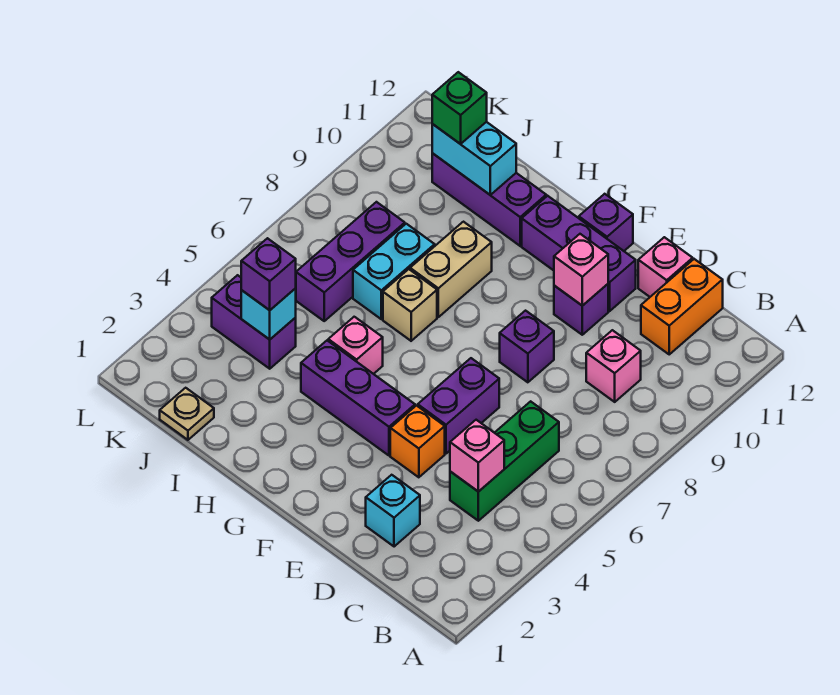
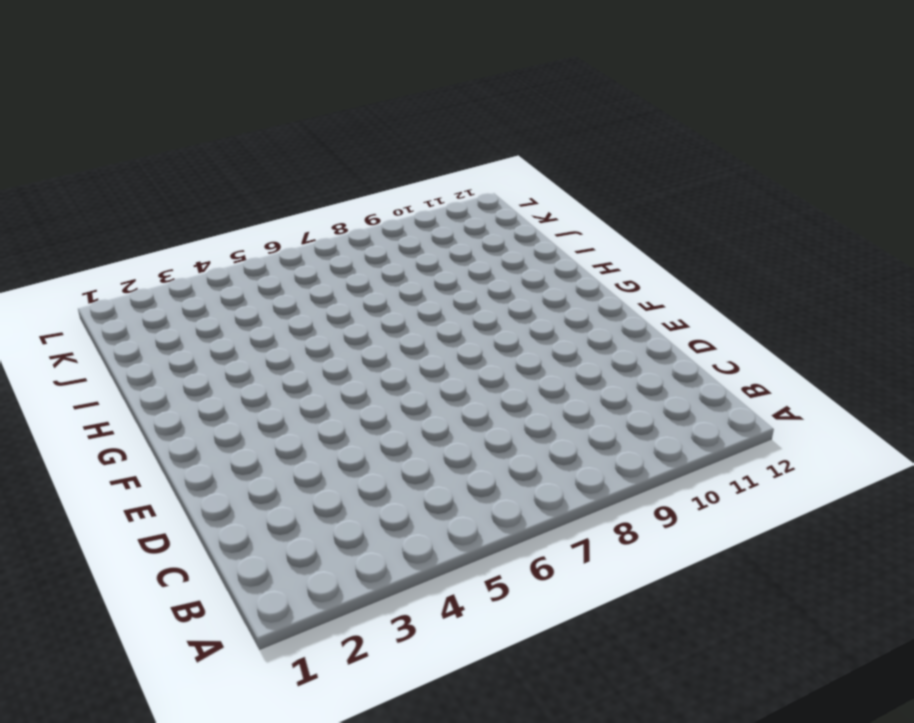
none -> green 1x3 brick [450,401,559,521]
none -> pink 1x1 brick [586,330,641,402]
none -> orange 1x2 brick [641,259,723,354]

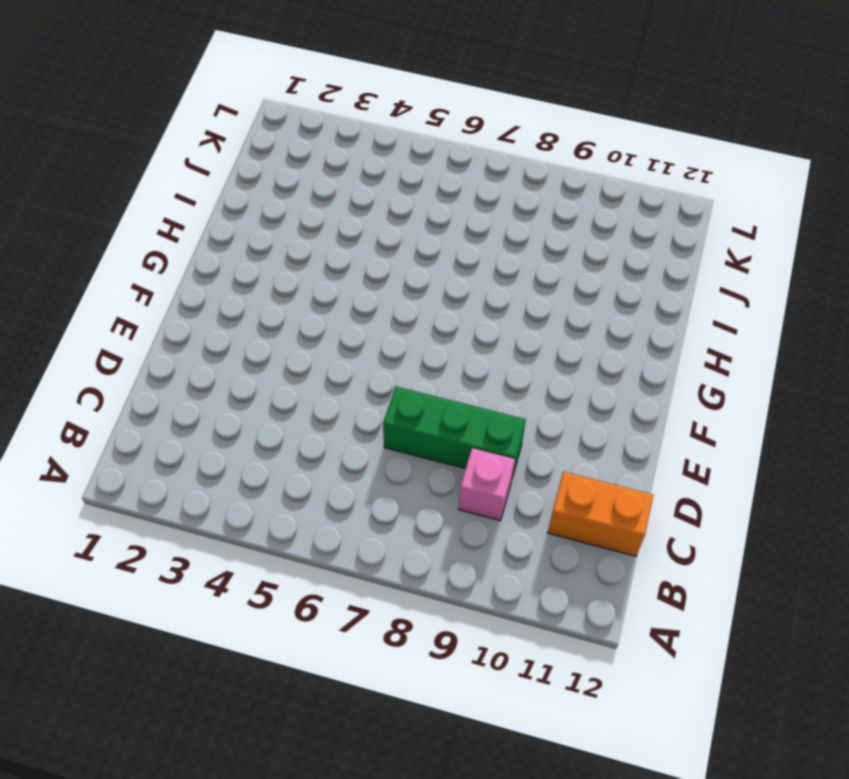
green 1x3 brick [383,386,526,478] -> green 1x3 brick moved to [450,401,559,521]
none -> cyan 1x1 brick [366,475,420,547]
none -> pink 1x1 brick [638,237,693,297]
none -> orange 1x1 brick [390,406,445,477]

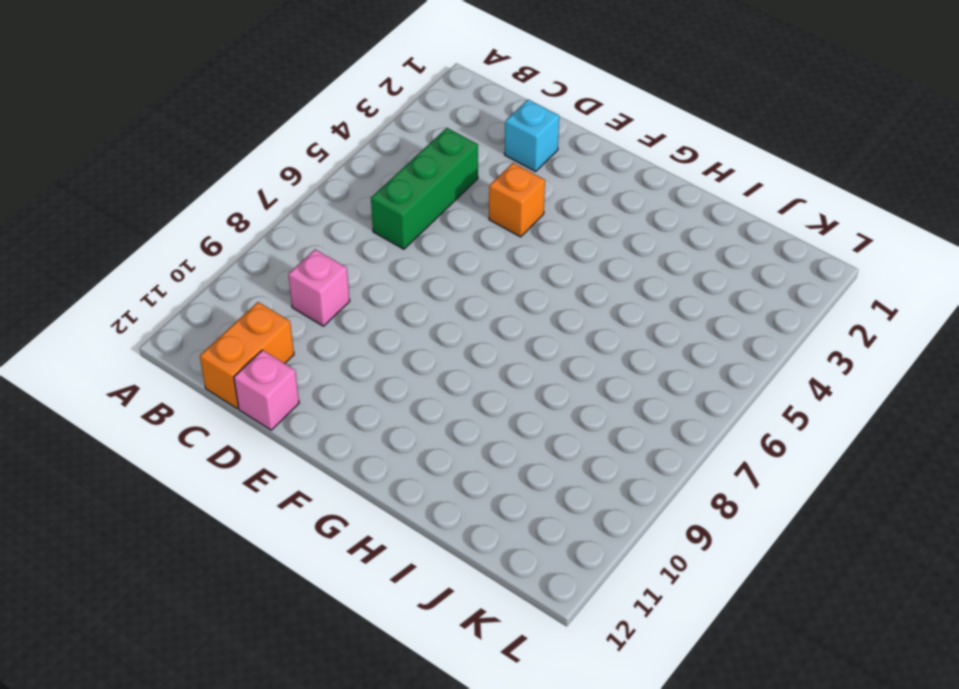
none -> purple 1x2 brick [418,358,499,454]
none -> purple 1x1 brick [500,311,554,382]
none -> purple 1x1 brick [554,284,608,335]

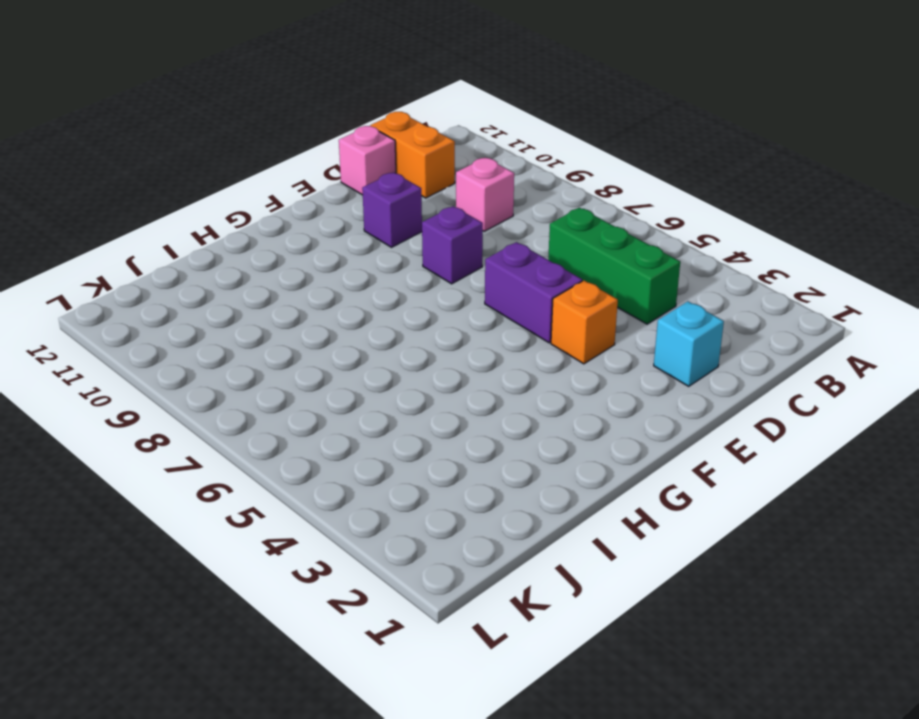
none -> purple 1x3 brick [522,196,636,311]
none -> purple 1x3 brick [301,341,415,455]
none -> purple 1x1 brick [579,194,633,251]

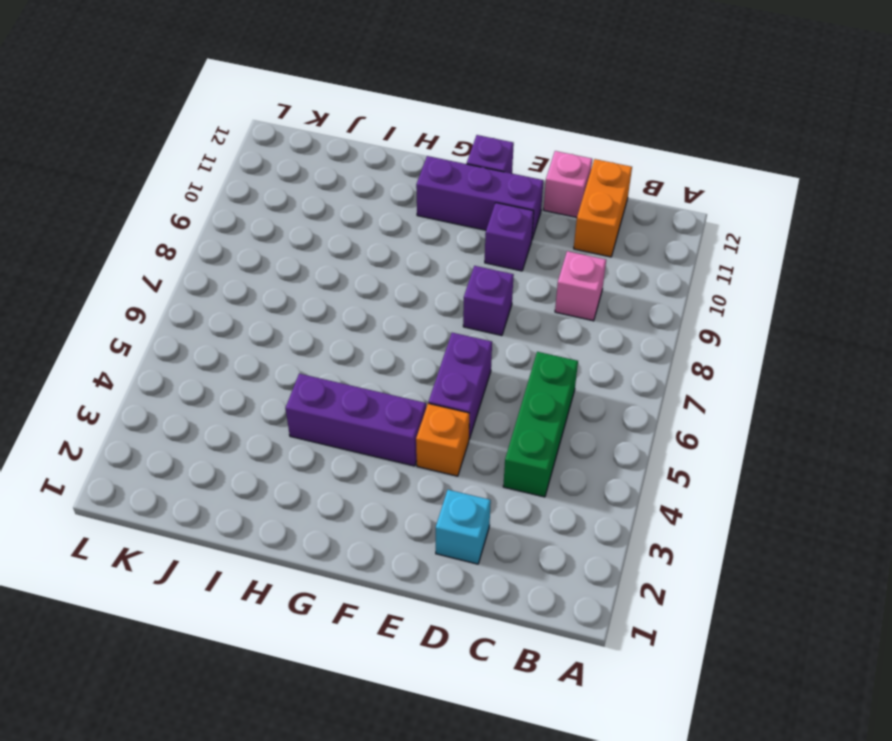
none -> pink 1x1 brick [328,317,383,374]
none -> tan 1x1 brick [383,269,437,341]
none -> tan 1x2 brick [410,222,492,317]

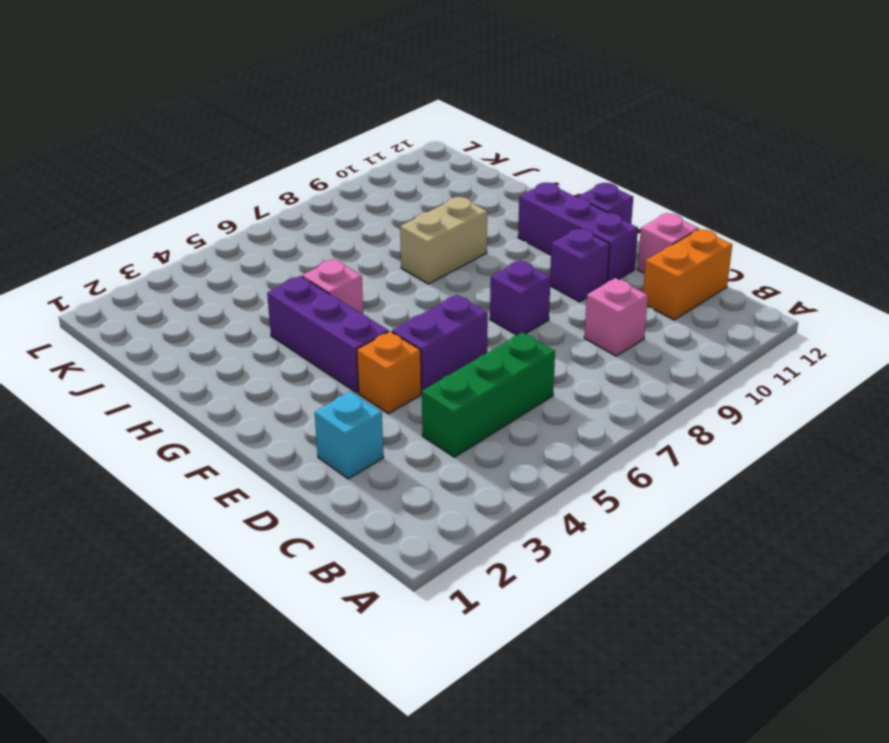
none -> tan 1x1 brick [383,269,437,341]
none -> purple 1x3 brick [432,153,546,246]
none -> cyan 1x2 brick [353,224,435,319]

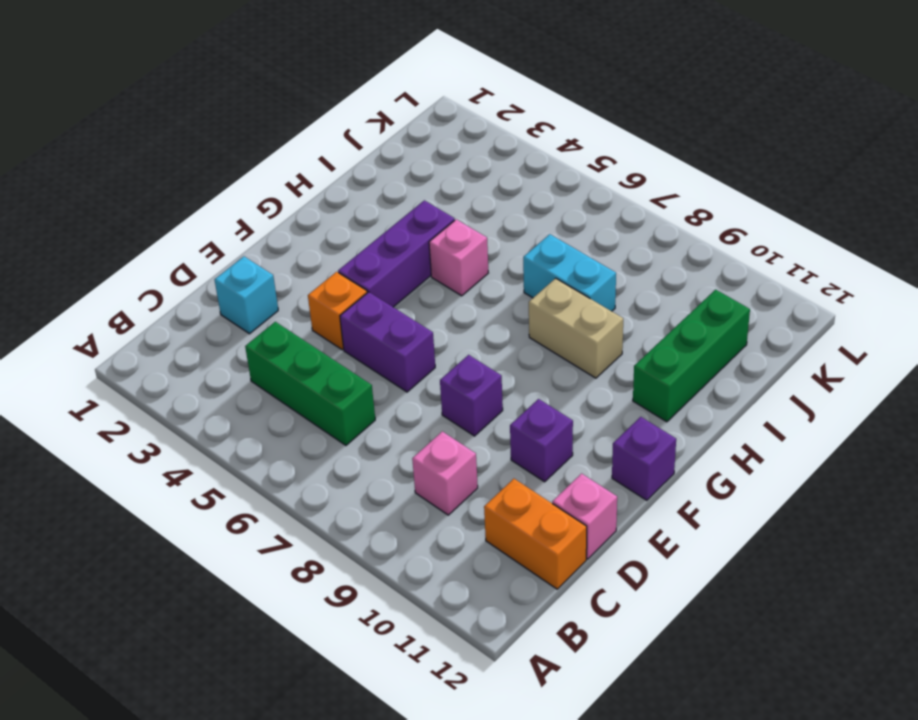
green 1x3 brick [633,290,750,422] -> purple 1x3 brick [432,153,546,246]
none -> purple 1x3 brick [522,196,636,311]
none -> tan 1x1 brick [383,269,437,341]
none -> tan 1x1 plate [160,388,214,440]

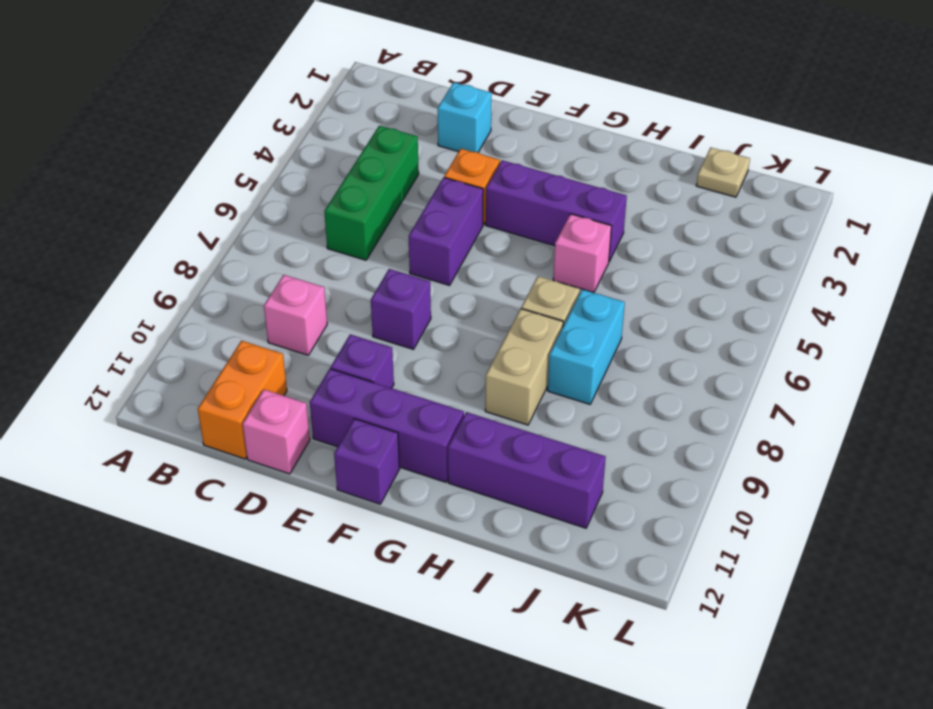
none -> purple 1x2 brick [212,275,296,369]
none -> purple 1x3 brick [296,202,405,321]
none -> pink 1x1 brick [450,420,504,492]

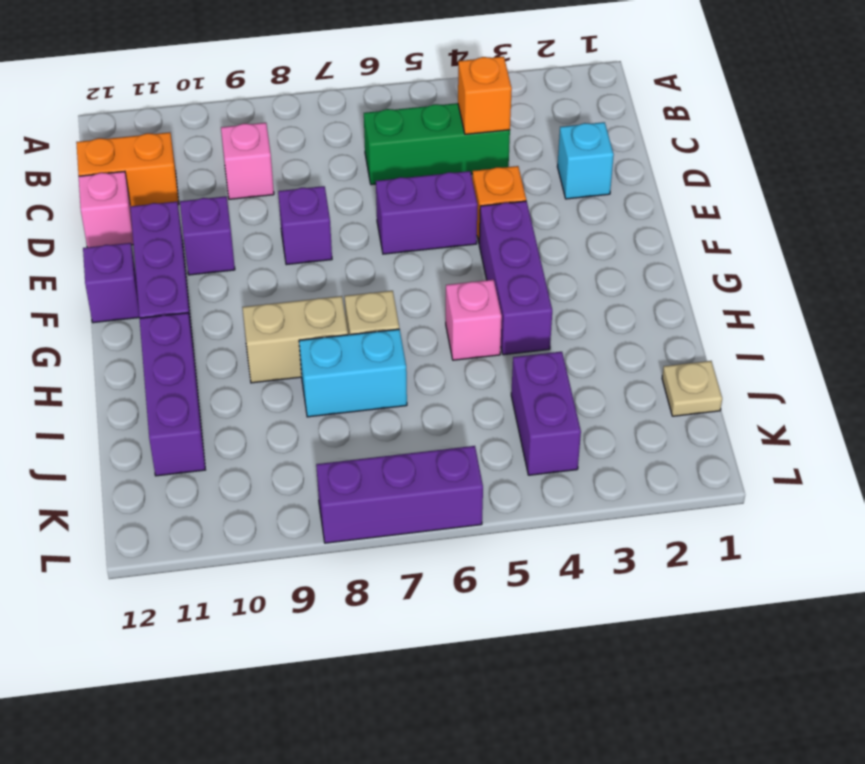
orange 1x1 brick [458,57,512,134] -> pink 1x1 brick [450,420,504,492]
purple 1x3 brick [316,446,483,543] -> purple 1x3 brick moved to [296,202,405,321]
none -> pink 1x1 brick [554,234,608,306]
none -> cyan 1x2 brick [432,122,516,195]
none -> cyan 1x1 brick [241,288,296,339]

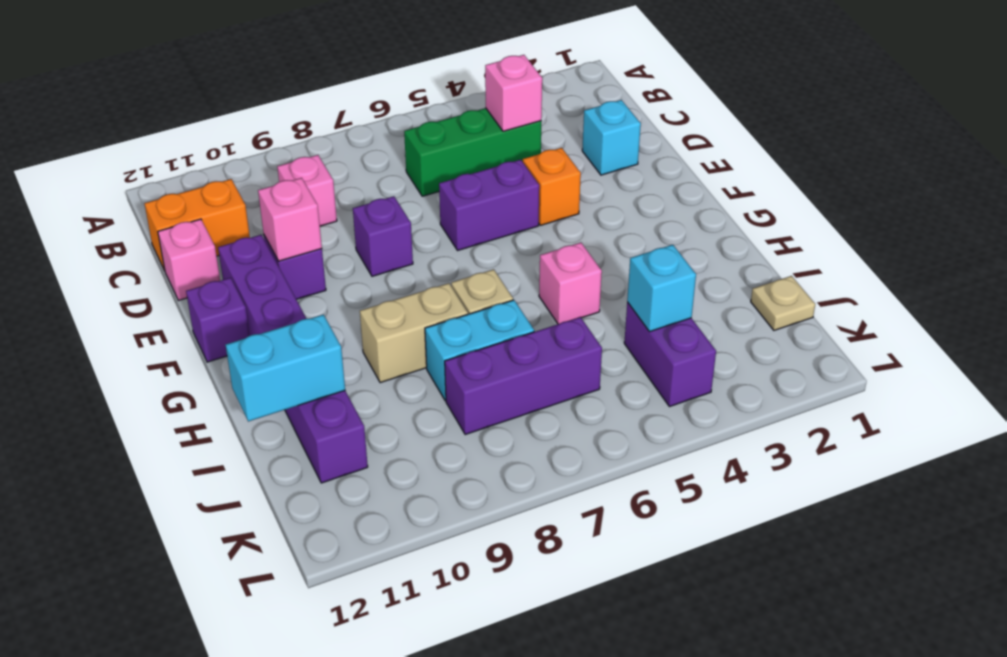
cyan 1x2 brick [226,315,345,422] -> cyan 1x2 brick turned to [432,122,516,195]
none -> purple 1x3 brick [301,341,415,455]
none -> purple 1x1 brick [241,238,296,310]
none -> green 1x1 brick [432,72,487,144]

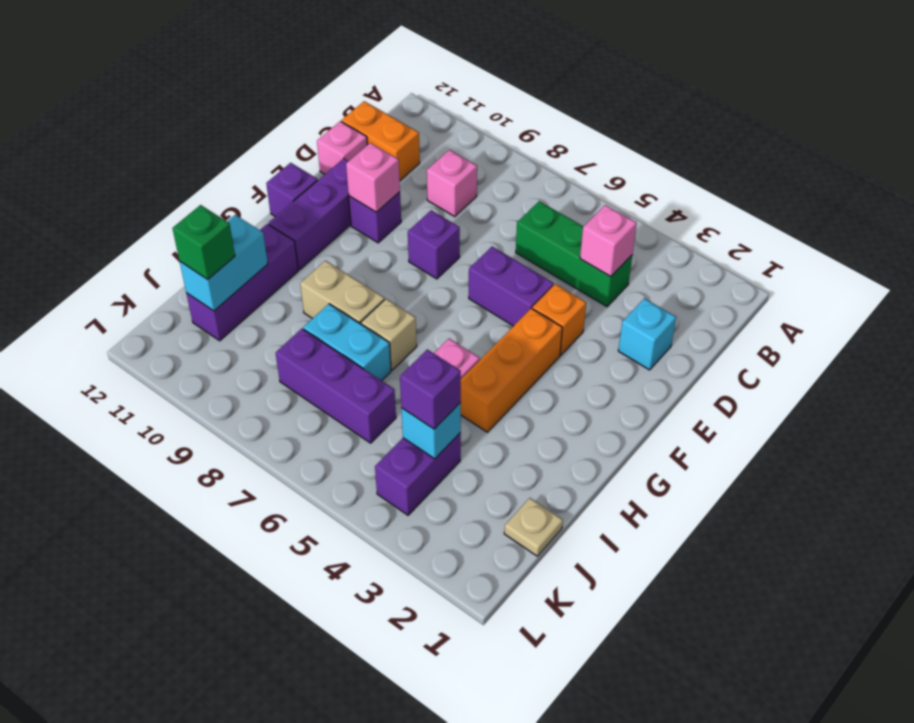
orange 1x3 brick [460,308,562,432] -> purple 1x3 brick [301,341,415,455]

